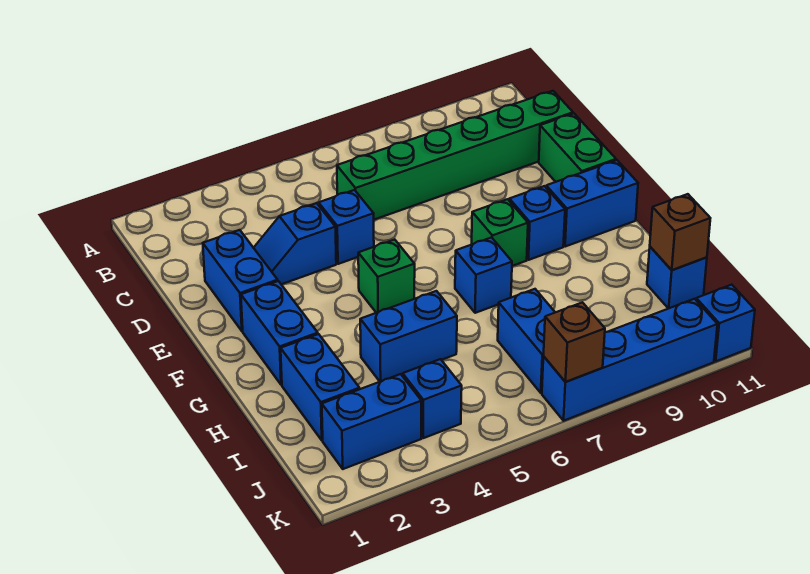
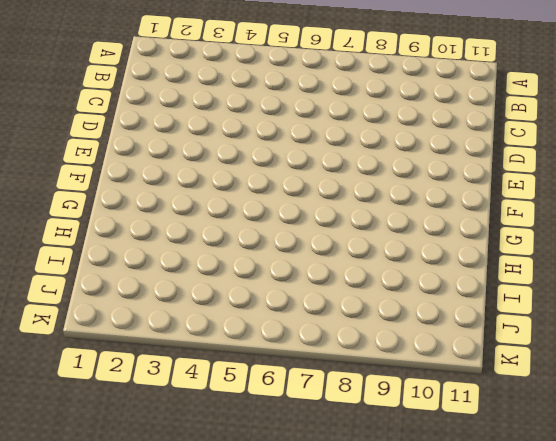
none -> green 1x6 brick [337,91,573,220]
none -> blue 1x2 brick [203,230,278,331]
none -> blue 1x2 slope [254,203,336,284]

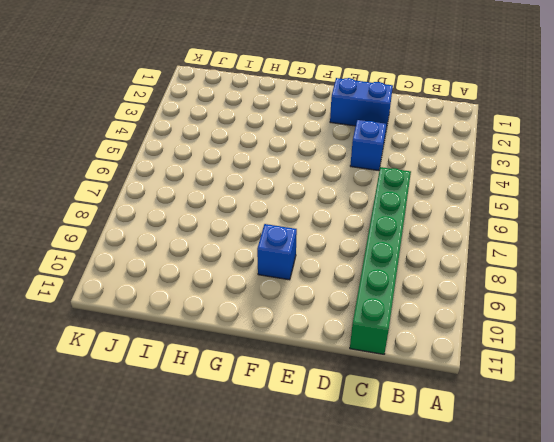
none -> blue 1x1 brick [319,190,374,264]
none -> green 1x2 brick [539,114,616,182]
none -> blue 1x2 brick [241,281,318,385]

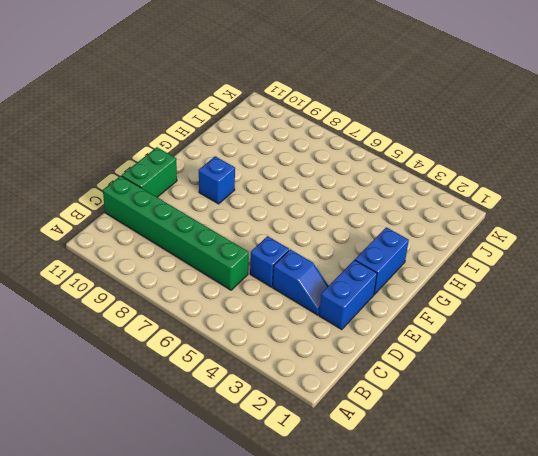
none -> green 1x1 brick [358,240,415,313]
none -> green 1x1 brick [472,199,528,266]
none -> blue 1x2 brick [546,160,638,247]

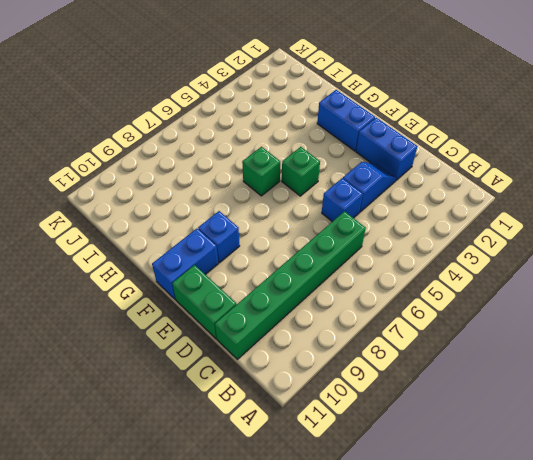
green 1x1 brick [242,147,280,196] -> green 1x1 brick moved to [472,199,528,266]
none -> blue 1x1 brick [455,238,512,313]
none -> blue 1x2 brick [281,334,360,440]
none -> blue 1x2 brick [360,291,457,382]

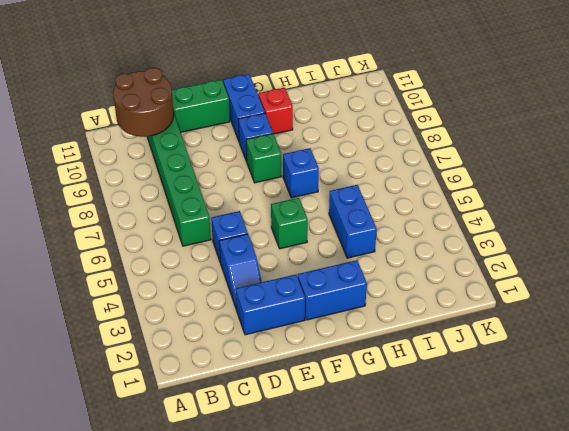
brown 2x2 round brick [113,68,174,137] -> none
red 1x1 brick [259,88,293,134] -> none
none -> blue 1x2 brick [281,334,360,440]
none -> blue 1x2 brick [498,289,555,393]
none -> blue 1x1 brick [647,247,707,308]

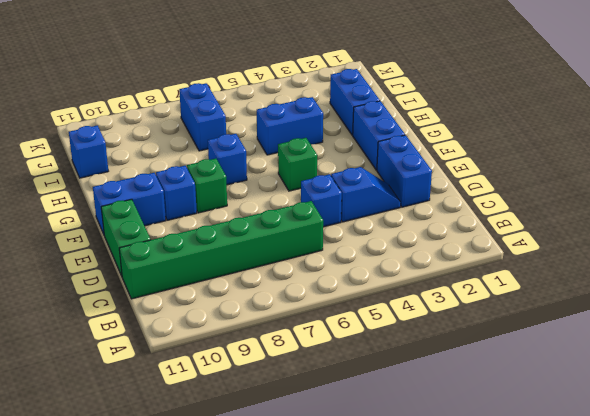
none -> blue 1x2 brick [322,374,421,469]
none -> blue 1x1 brick [403,359,462,438]
none -> blue 1x4 brick [542,299,717,421]

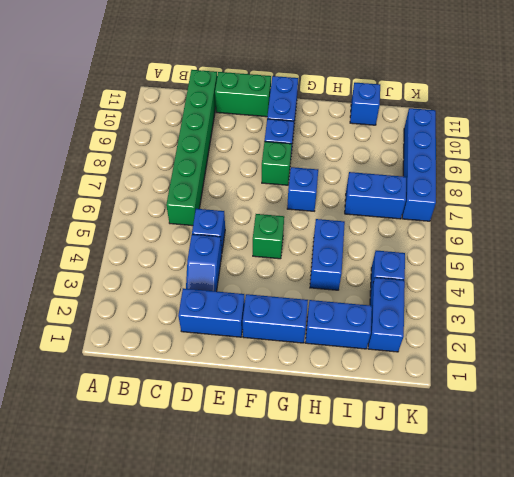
none -> blue 1x1 brick [696,285,755,361]
none -> brown 1x1 brick [650,194,710,270]
none -> brown 1x1 brick [544,302,605,382]

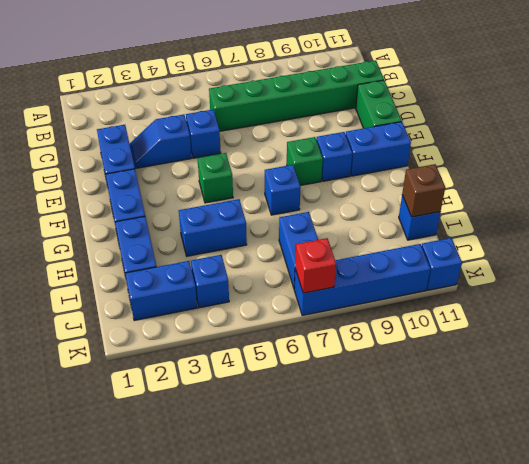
red 1x1 brick [295,238,336,293] -> brown 1x1 brick [544,302,605,382]

